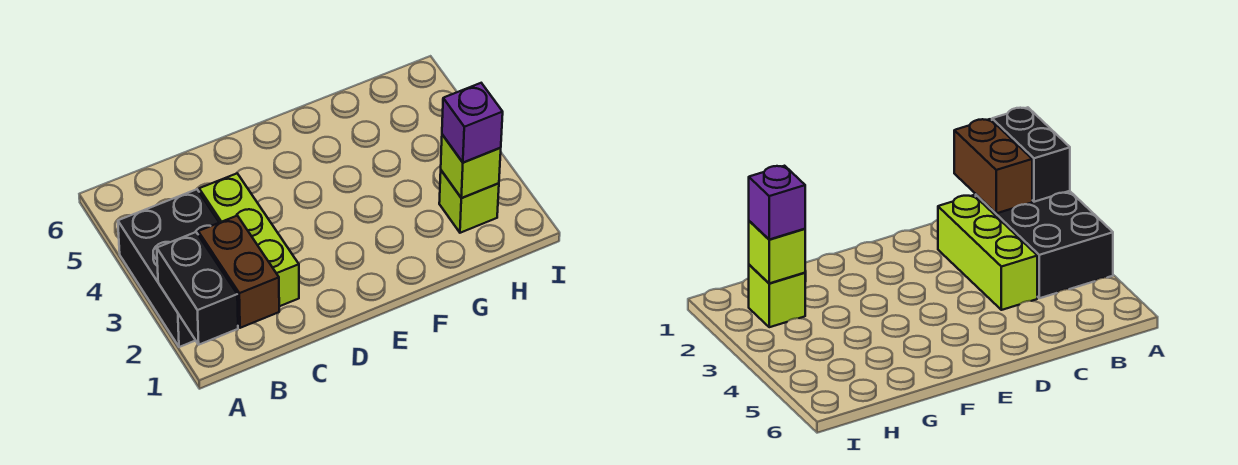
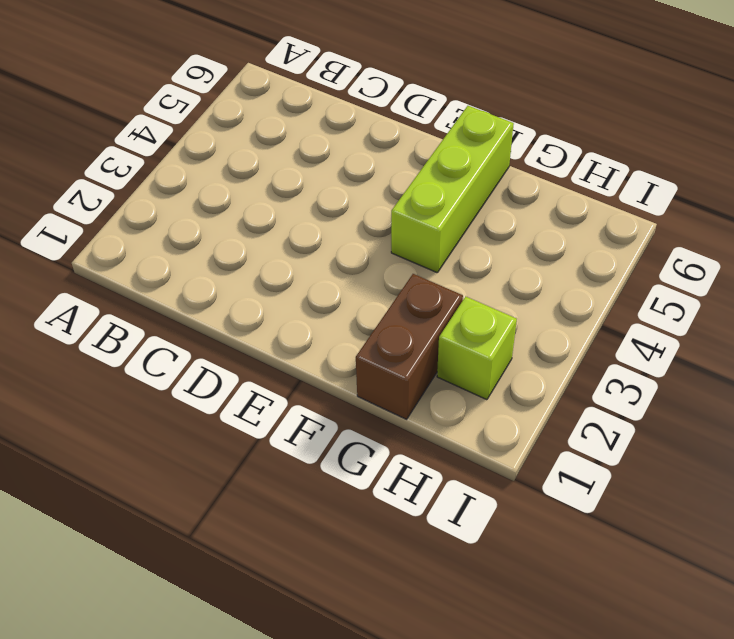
lime 1x3 brick [391,106,514,272] -> lime 1x3 brick moved to [199,173,299,306]
brown 1x2 brick [356,274,463,419] -> brown 1x2 brick moved to [198,216,279,328]
none -> black 2x3 brick [118,189,219,347]
none -> black 1x2 brick [157,232,238,345]

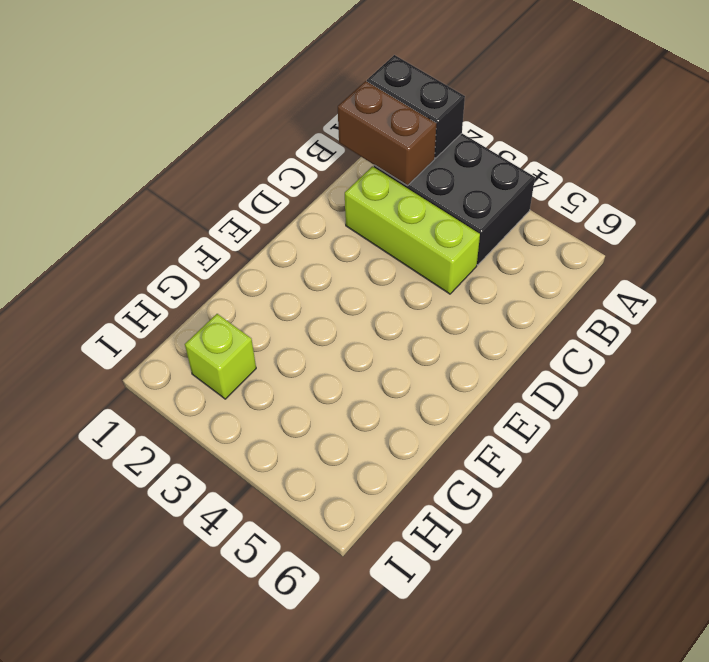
none -> lime 1x1 brick [441,135,501,198]
none -> purple 1x1 brick [442,83,503,163]

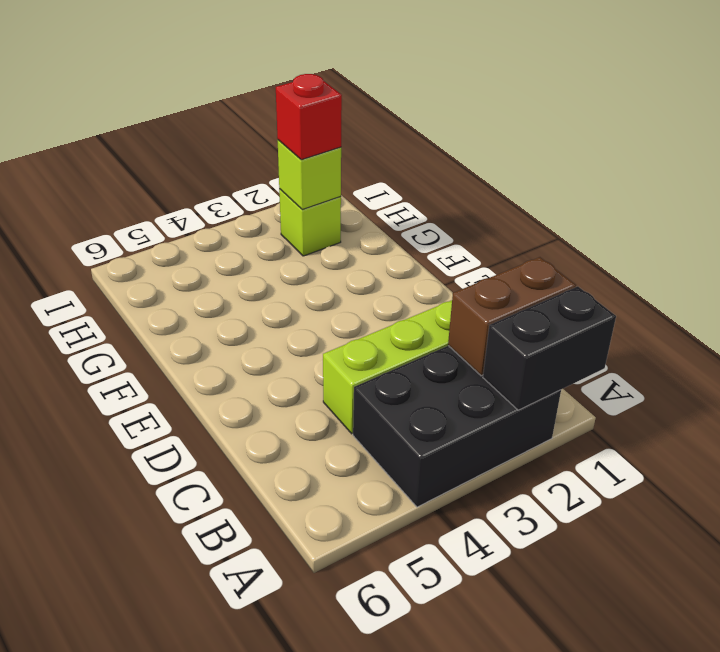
red 1x1 brick [276,74,342,160] -> purple 1x1 brick [442,83,503,163]

